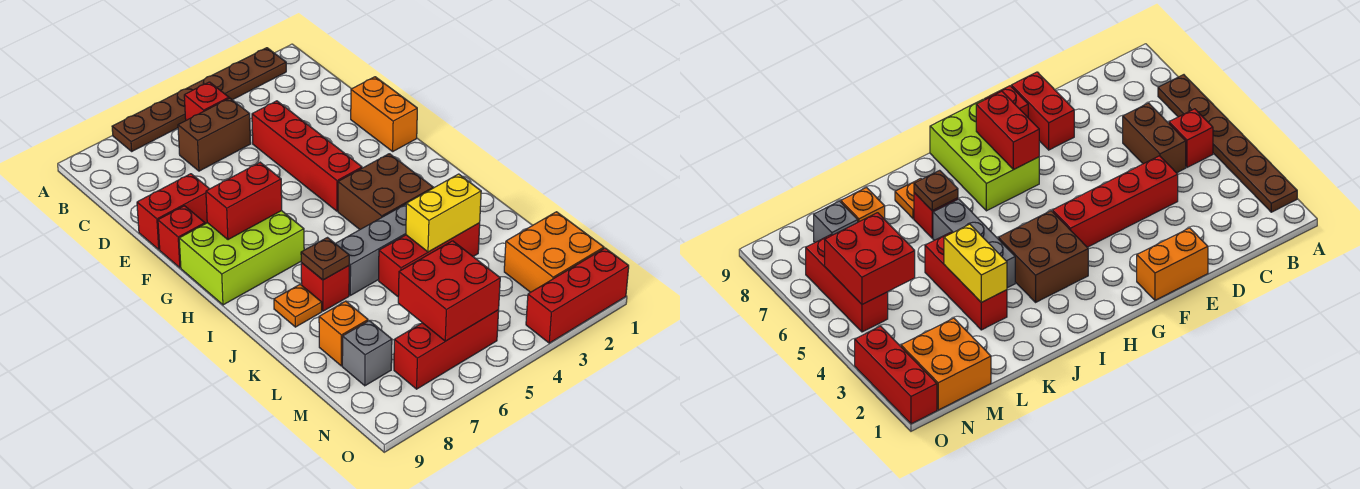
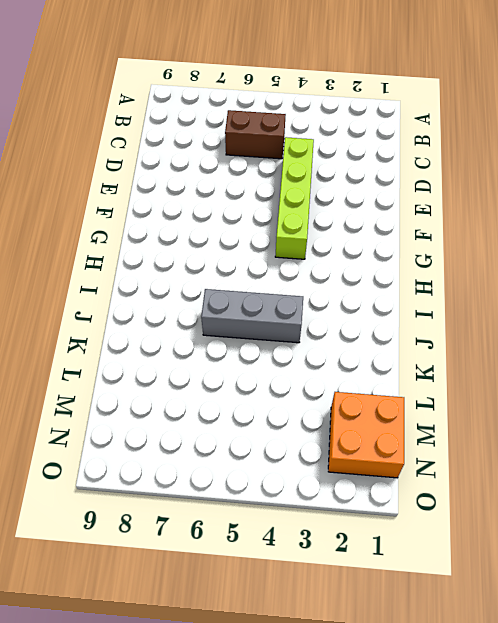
lime 1x4 brick [275,137,314,259] -> red 1x4 brick [252,101,362,211]
none -> brown 1x6 plate [112,48,286,151]
none -> red 1x1 brick [184,82,229,120]
none -> orange 1x2 brick [351,77,417,151]

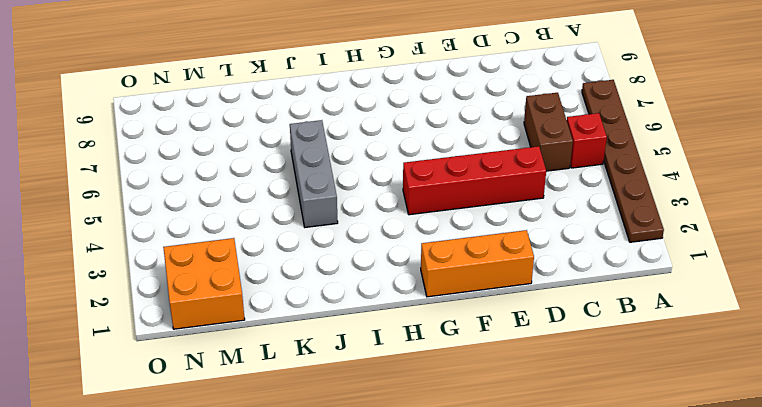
orange 1x3 brick [421,230,534,297] -> orange 1x2 brick [351,77,417,151]
none -> red 1x2 brick [137,174,209,249]
none -> red 1x1 brick [158,206,205,268]
none -> lime 2x3 brick [179,211,304,305]

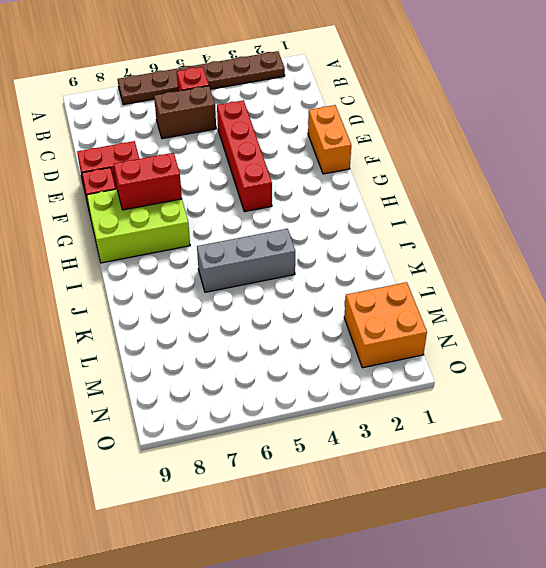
none -> brown 2x2 brick [338,154,433,229]
none -> red 1x1 brick [301,263,349,311]
none -> orange 1x1 plate [274,284,322,327]

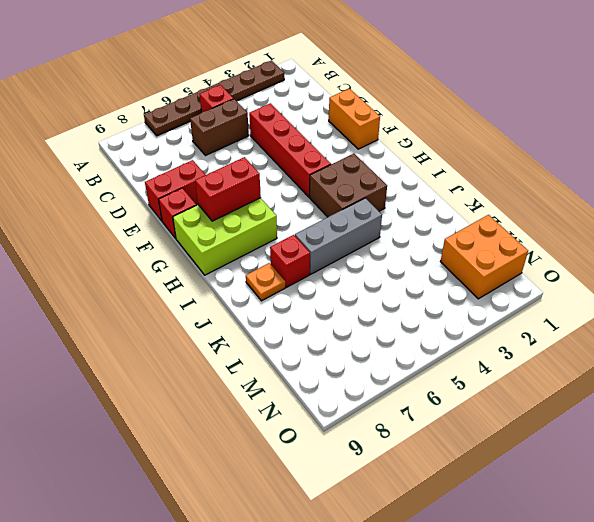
none -> red 1x3 brick [379,223,480,296]
none -> orange 1x1 brick [319,301,368,366]
none -> grey 1x1 brick [342,321,392,386]

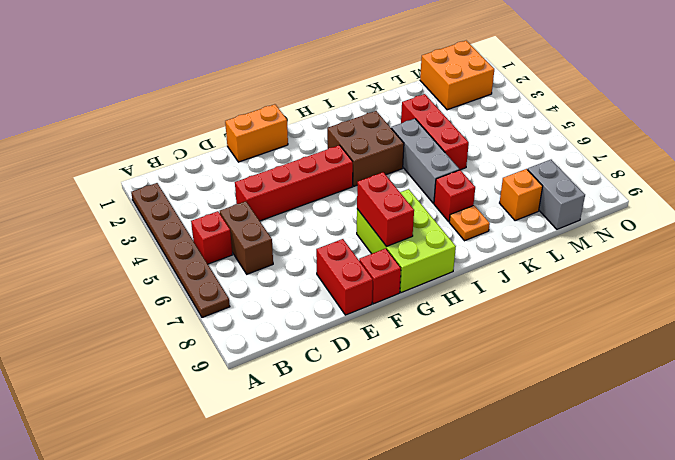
grey 1x2 brick [528,160,585,229] -> grey 1x1 brick [342,321,392,386]
none -> red 1x3 brick [394,310,499,389]
none -> red 1x3 brick [526,248,629,343]
none -> brown 1x1 plate [301,238,349,280]

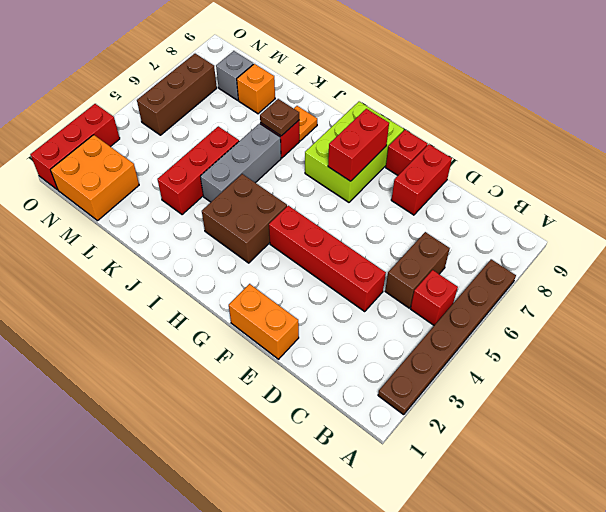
brown 1x3 brick [137,54,217,135] -> red 1x3 brick [394,310,499,389]
none -> yellow 1x2 brick [406,174,481,252]
none -> red 2x2 brick [398,241,500,341]

